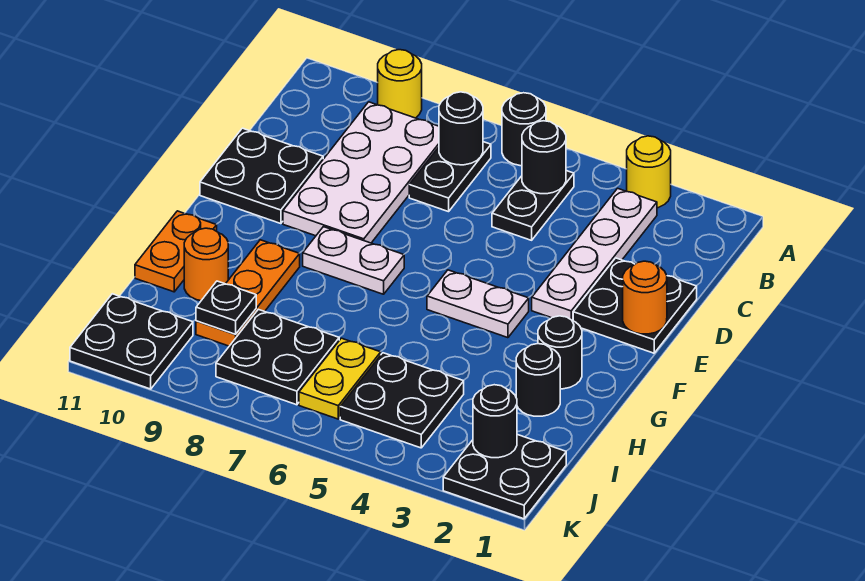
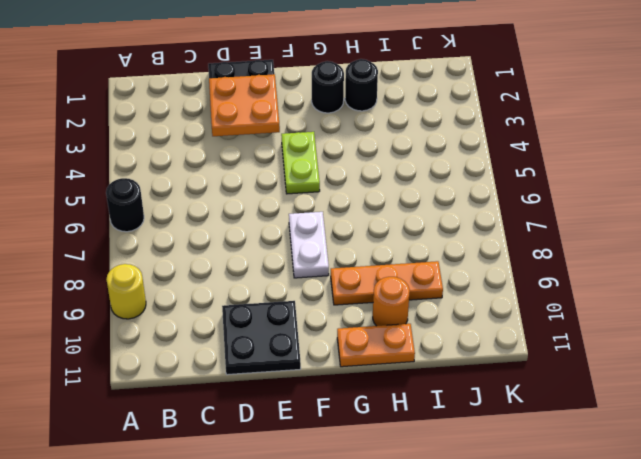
orange 2x2 plate [209,74,280,136] -> none
lime 1x2 plate [281,132,320,194] -> white 1x2 plate [427,270,529,338]
none -> yellow 1x1 round brick [627,136,671,208]
none -> white 1x4 plate [532,188,657,321]
none -> black 1x2 plate [492,171,574,240]

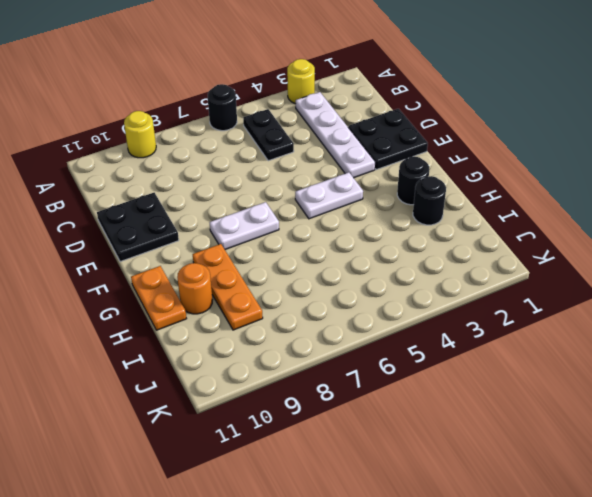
none -> black 1x2 plate [409,142,491,212]
none -> white 2x4 plate [283,102,439,243]
none -> black 2x2 plate [340,353,464,448]

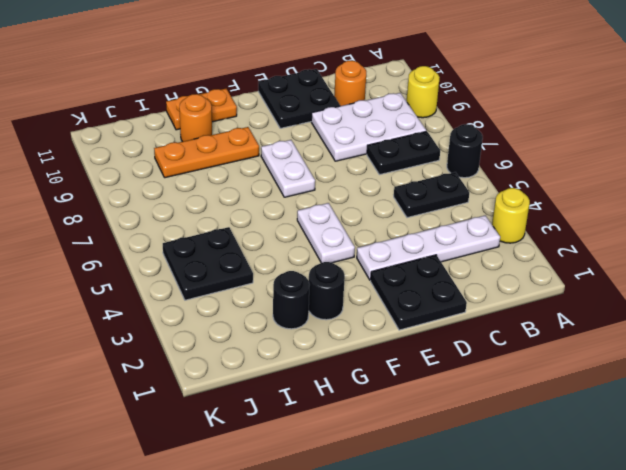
white 2x3 plate [311,93,426,161] -> white 2x4 plate [283,102,439,243]
orange 1x1 round brick [334,61,366,106] -> orange 1x1 round brick moved to [623,261,667,334]
none -> yellow 1x2 plate [299,338,381,419]
none -> black 2x2 plate [216,309,339,405]
none -> black 2x2 plate [443,435,566,519]

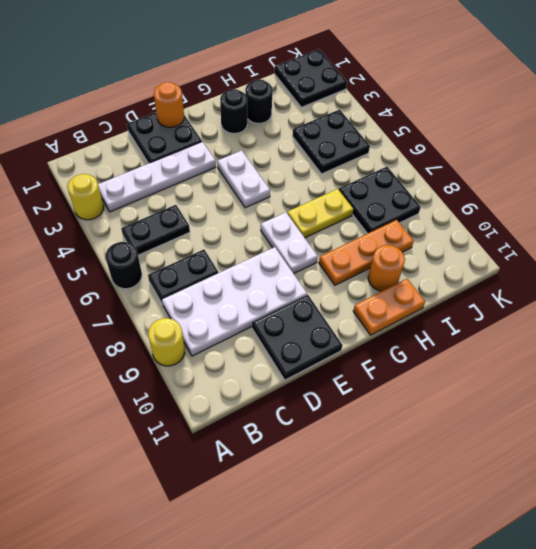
yellow 1x2 plate [287,189,353,238] -> yellow 1x2 plate moved to [299,338,381,419]
none -> black 2x2 plate [70,294,193,389]
none -> black 1x1 round brick [522,121,566,194]
none -> black 1x1 round brick [439,92,483,165]

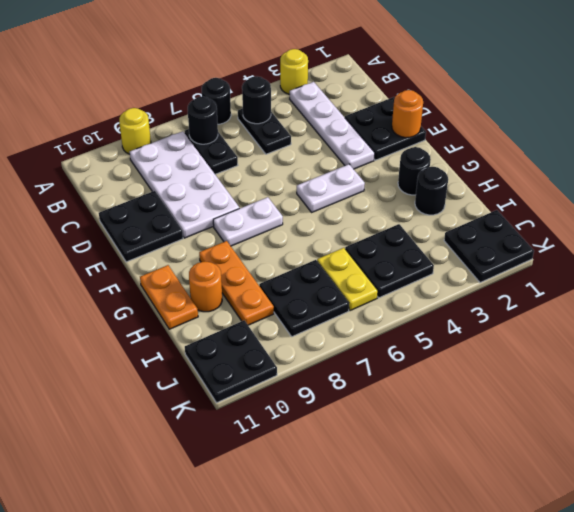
none -> black 1x1 plate [196,281,256,334]
none -> black 1x1 round brick [473,385,517,458]

